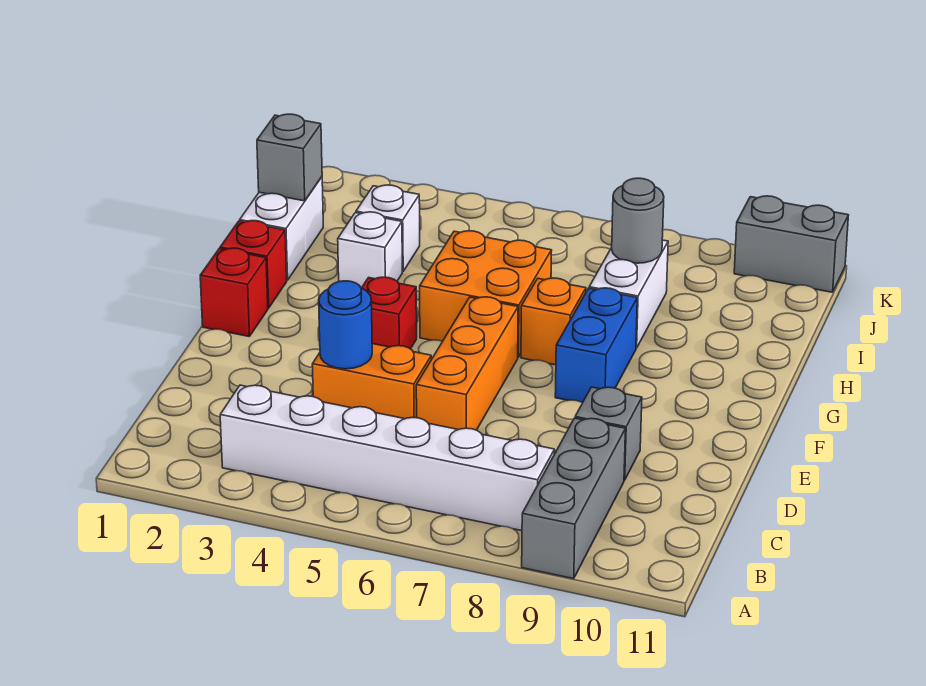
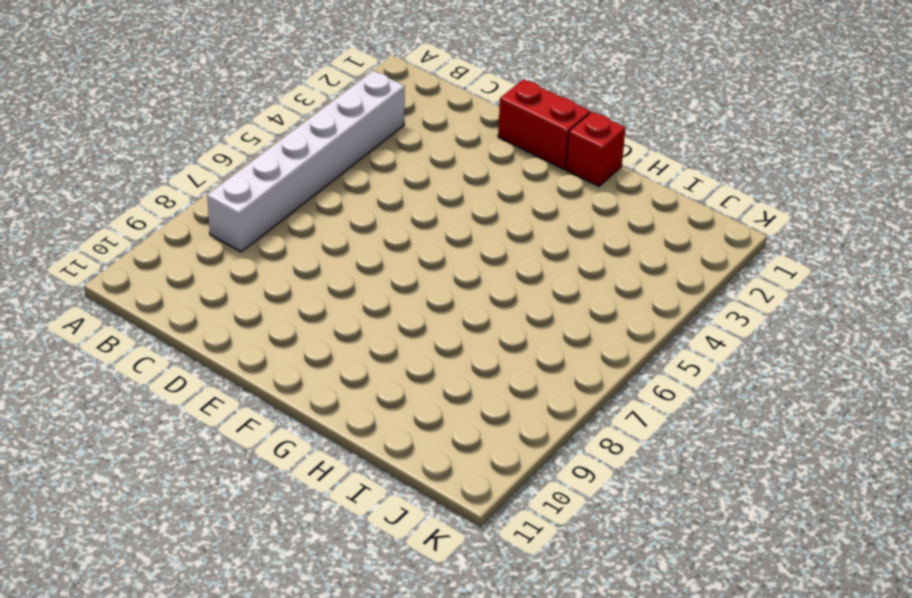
red 1x2 brick [498,79,590,169] -> red 1x1 brick [200,248,268,337]
none -> grey 1x3 brick [522,418,625,579]
none -> orange 1x2 brick [312,344,431,419]
none -> orange 1x3 brick [416,297,518,430]

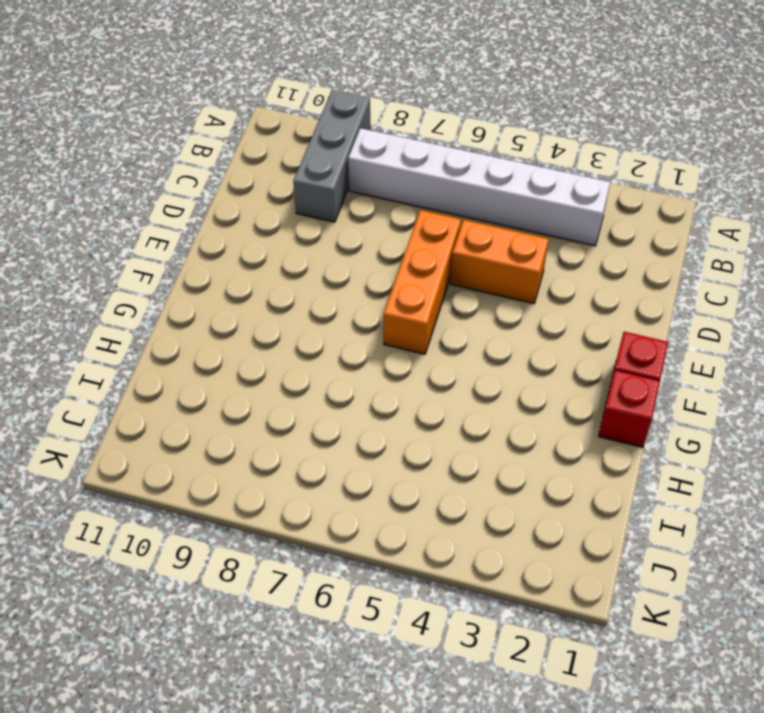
none -> grey 1x1 brick [575,387,642,480]
none -> red 1x1 brick [362,277,417,349]
none -> blue 1x2 brick [555,288,637,403]

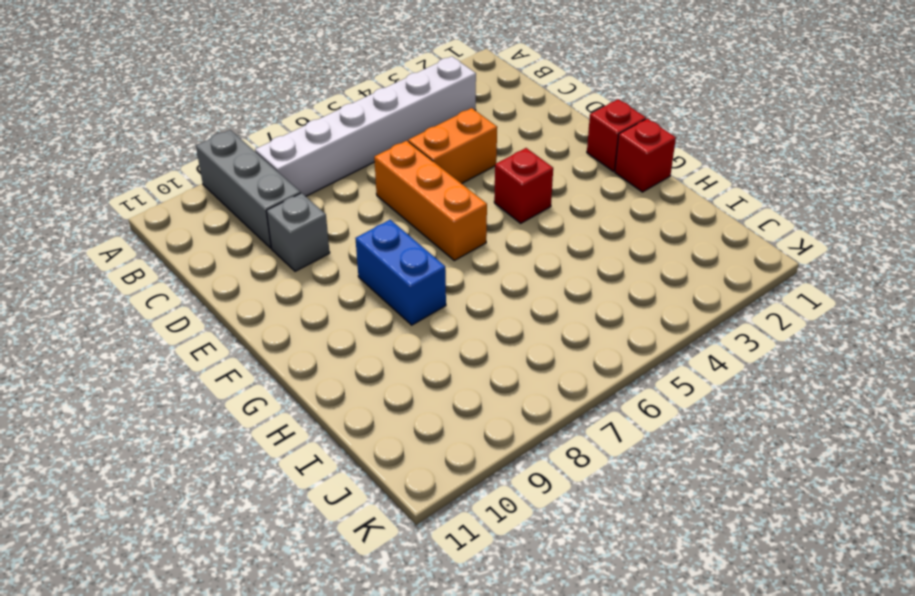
none -> orange 2x2 brick [420,231,552,357]
none -> orange 1x1 brick [521,278,586,365]
none -> white 1x2 brick [240,177,323,280]

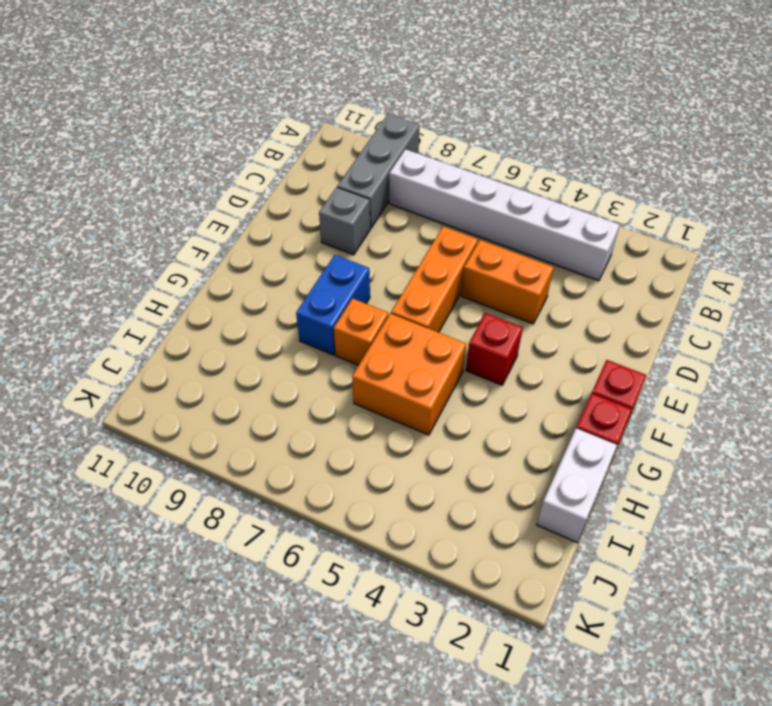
none -> white 1x1 brick [338,212,402,288]
none -> white 1x2 brick [589,240,668,348]
none -> white 1x1 brick [356,185,420,272]

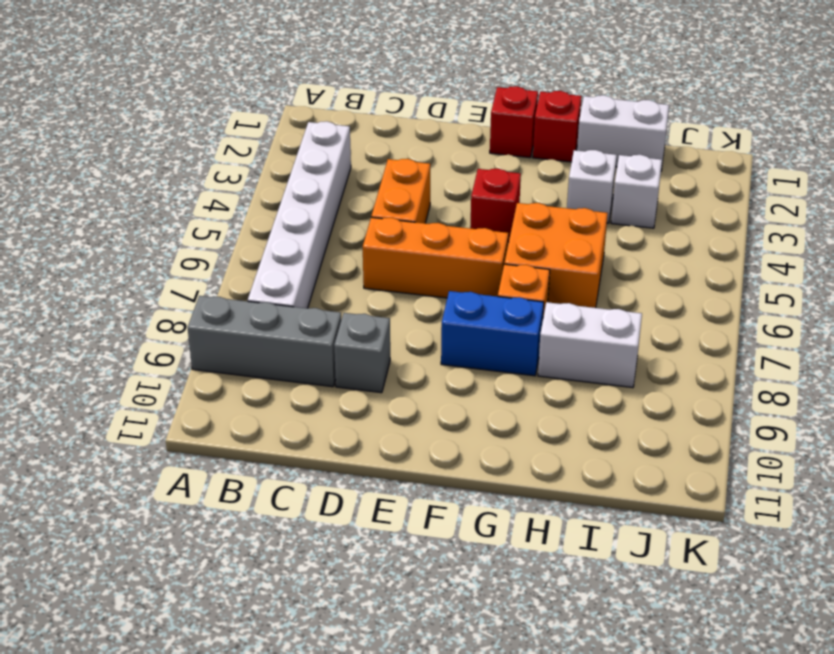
none -> grey 1x2 brick [734,196,849,292]
none -> blue 1x1 round brick [319,281,372,369]
none -> grey 1x1 brick [257,114,322,201]

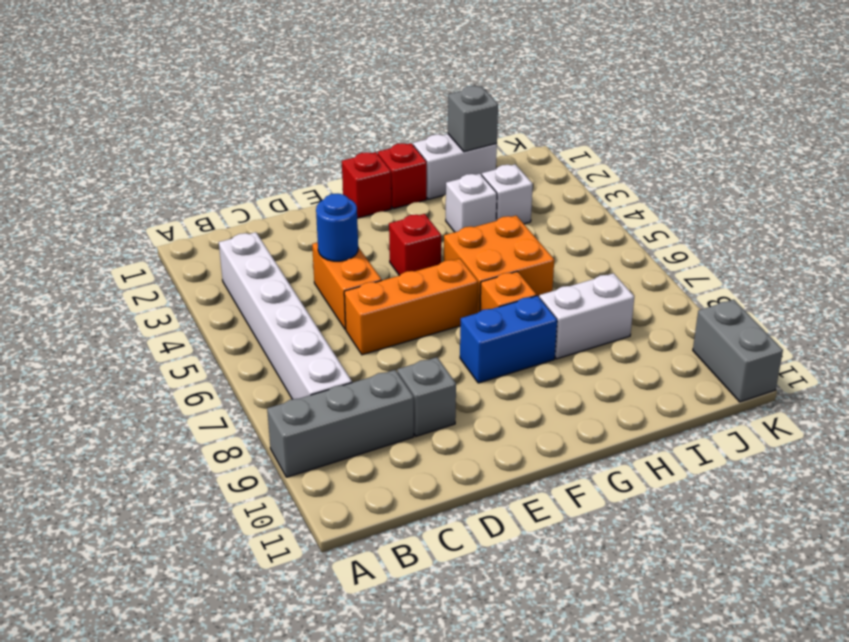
none -> grey 1x1 round brick [612,178,664,263]

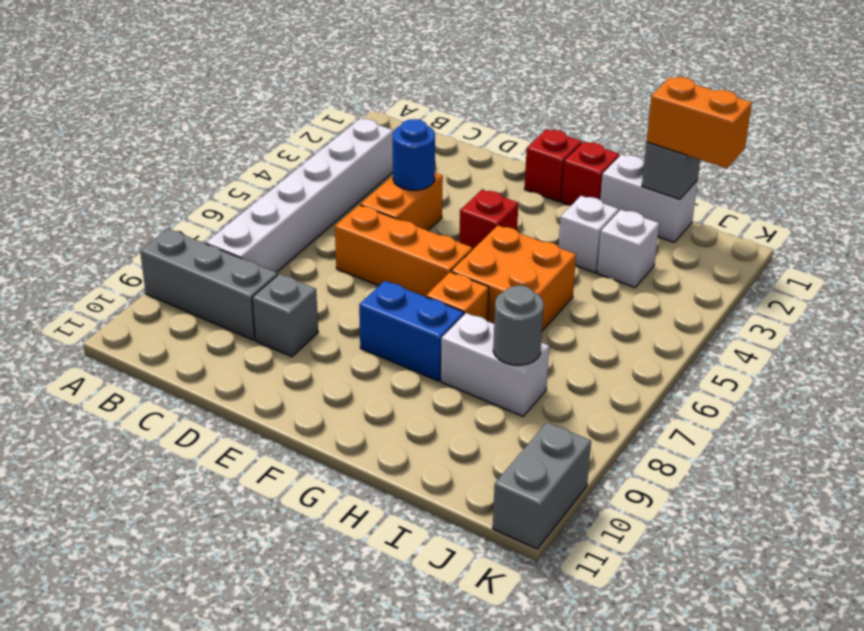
orange 1x2 brick [647,77,752,168] -> none

